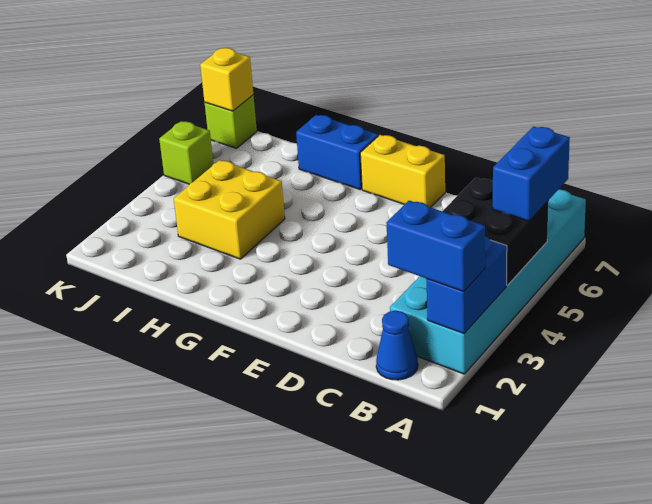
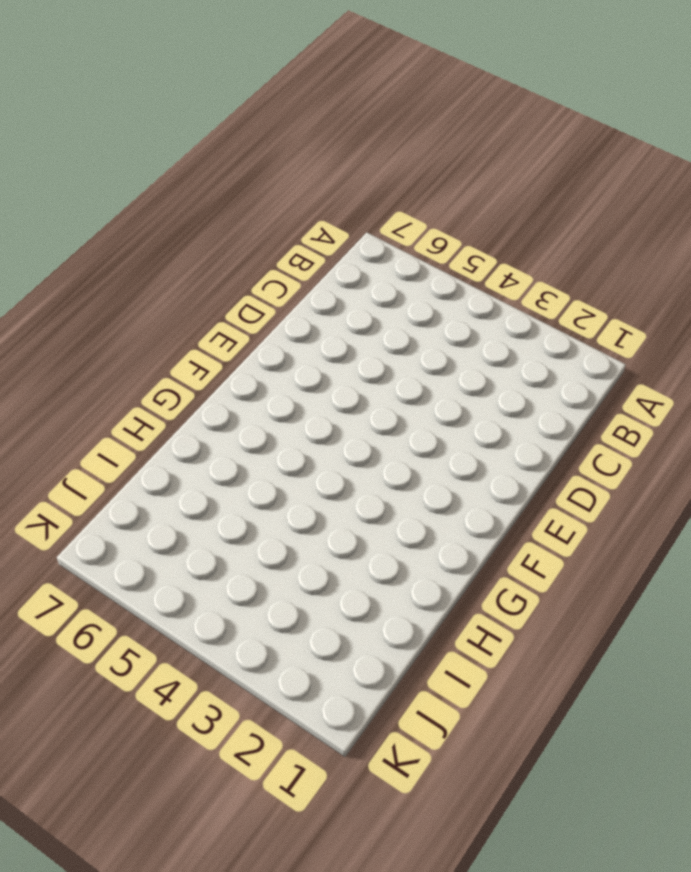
none -> cyan 2x6 brick [390,189,586,374]
none -> blue 1x1 cone [376,311,418,380]
none -> yellow 1x2 brick [360,135,445,208]

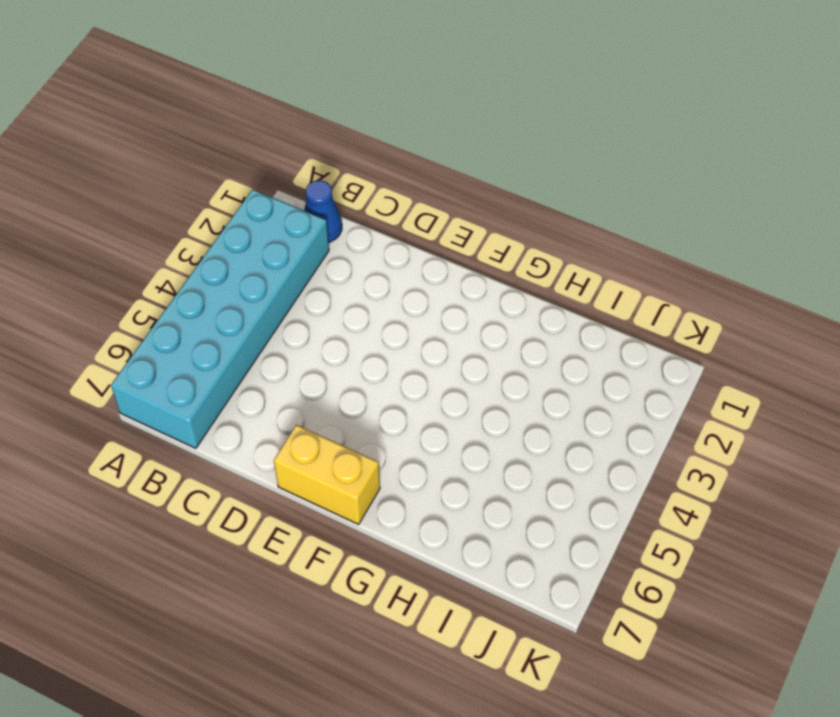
none -> blue 1x2 brick [296,115,378,190]
none -> yellow 2x2 brick [174,160,285,259]
none -> lime 1x1 brick [159,121,213,184]

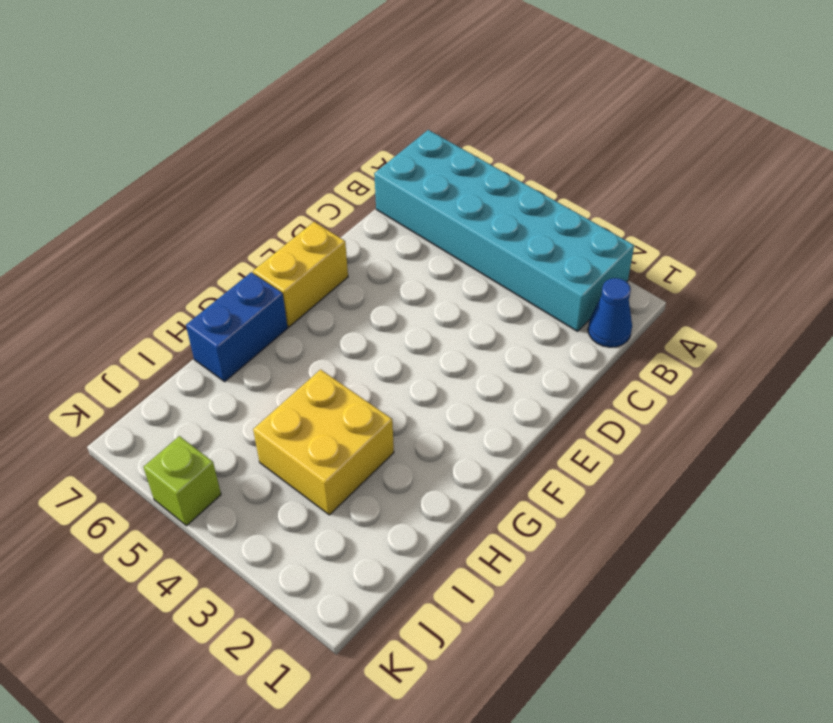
none -> lime 1x1 brick [205,95,257,148]
none -> blue 1x2 brick [426,236,507,334]
none -> black 2x2 brick [442,178,548,285]

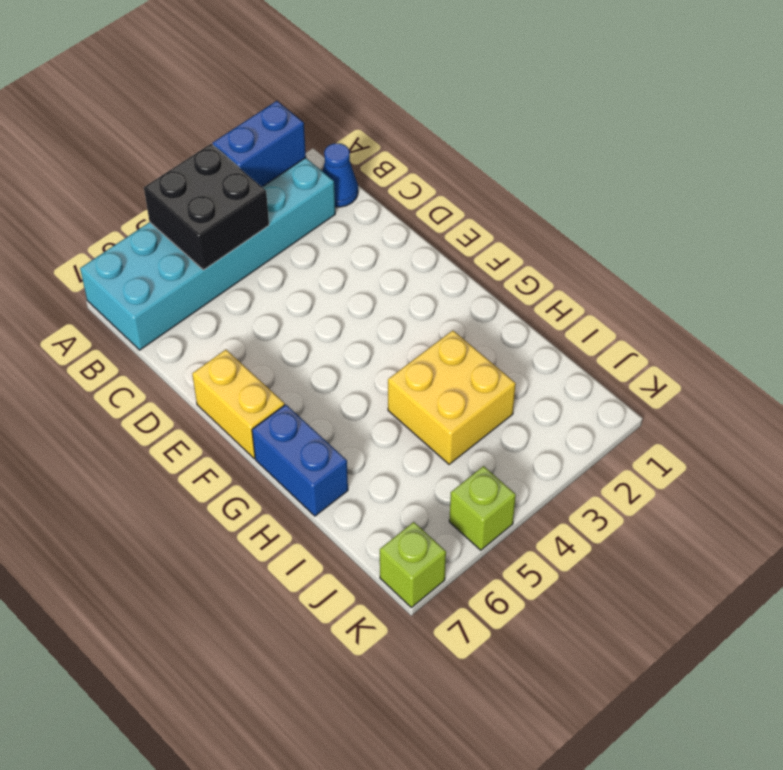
none -> yellow 1x1 brick [200,48,253,111]
none -> blue 1x2 brick [386,201,485,291]
none -> blue 1x2 brick [493,127,570,221]

